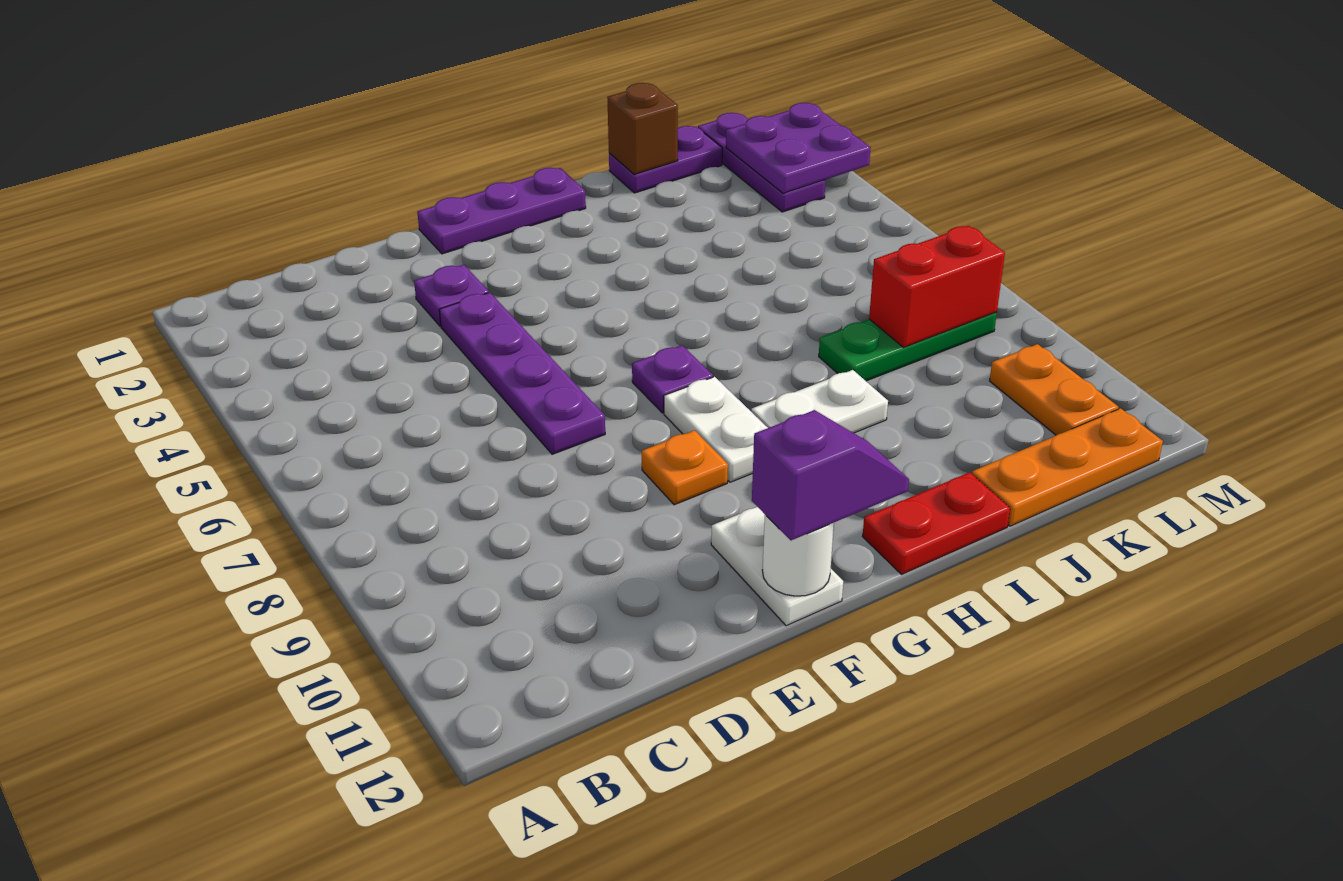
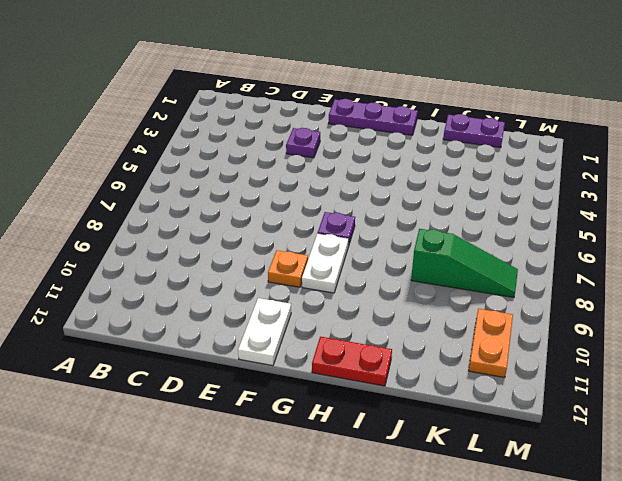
green 1x3 slope [411,229,518,297] -> green 1x3 plate [819,313,997,381]
none -> purple 1x4 plate [439,293,605,454]
none -> white 1x2 plate [751,370,888,433]
none -> orange 1x3 plate [972,408,1163,526]

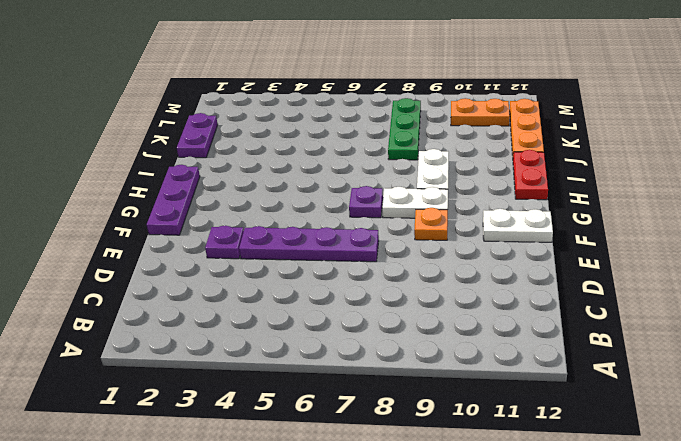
none -> purple 1x3 plate [698,113,826,212]
none -> white 1x1 round brick [762,515,834,596]
none -> brown 1x1 brick [607,83,678,175]

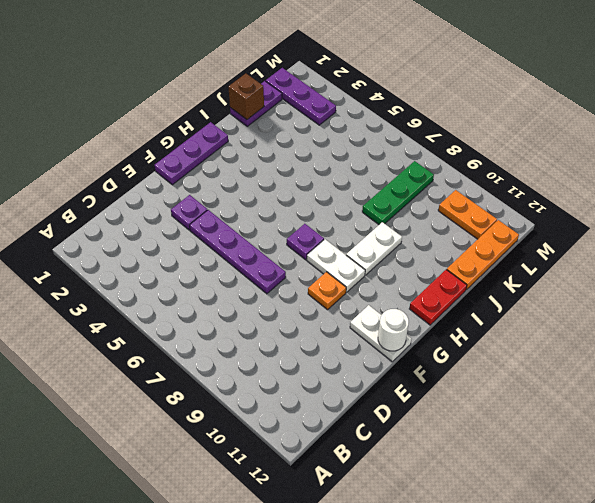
none -> red 1x2 brick [869,226,1005,347]
none -> purple 2x2 plate [726,103,871,193]
none -> purple 1x2 slope [752,410,909,540]

